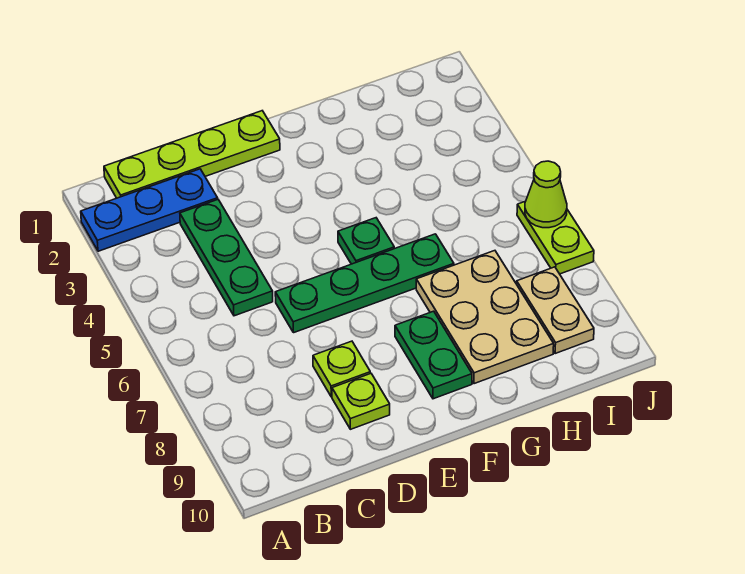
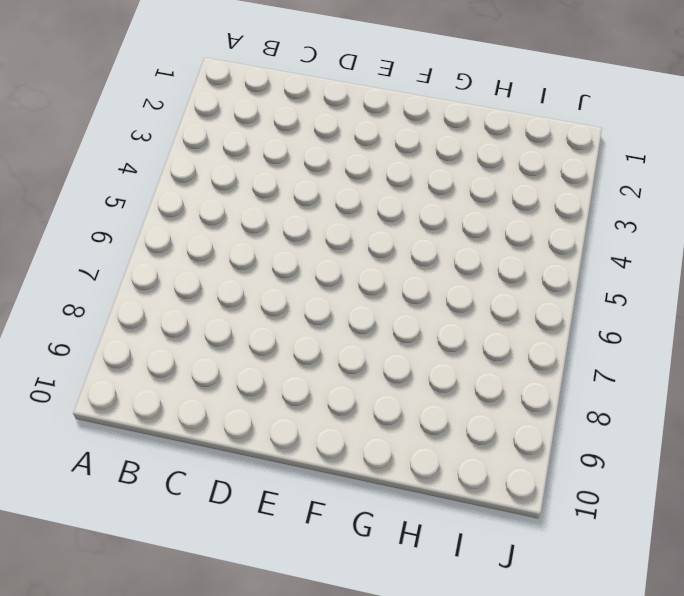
none -> blue 1x3 plate [81,169,218,251]
none -> lime 1x4 plate [104,111,280,198]
none -> green 1x3 plate [180,200,273,316]

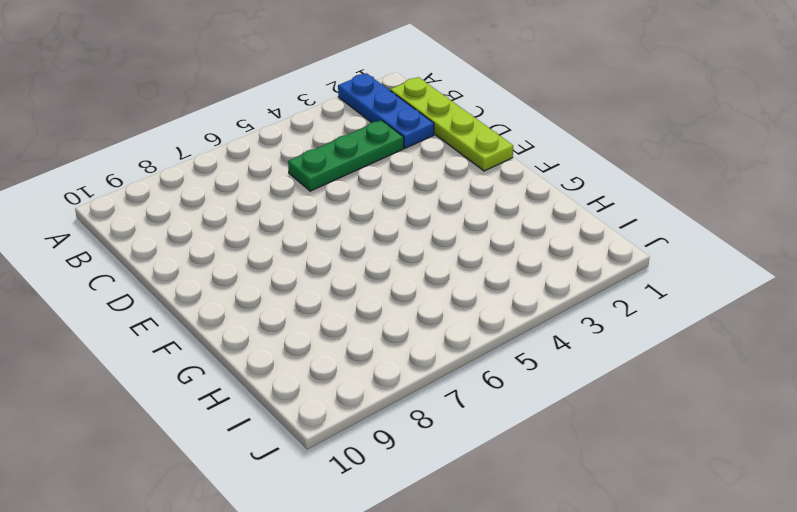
none -> green 1x4 plate [275,234,454,333]
none -> lime 1x1 plate [313,341,370,397]
none -> lime 1x1 plate [332,373,390,429]

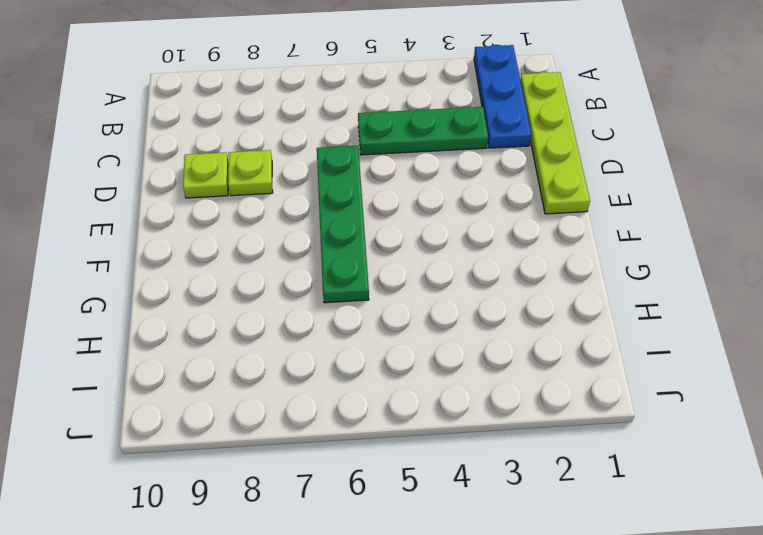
none -> green 1x1 plate [338,218,394,264]
none -> green 1x2 plate [395,311,472,399]
none -> tan 2x3 plate [416,251,554,384]

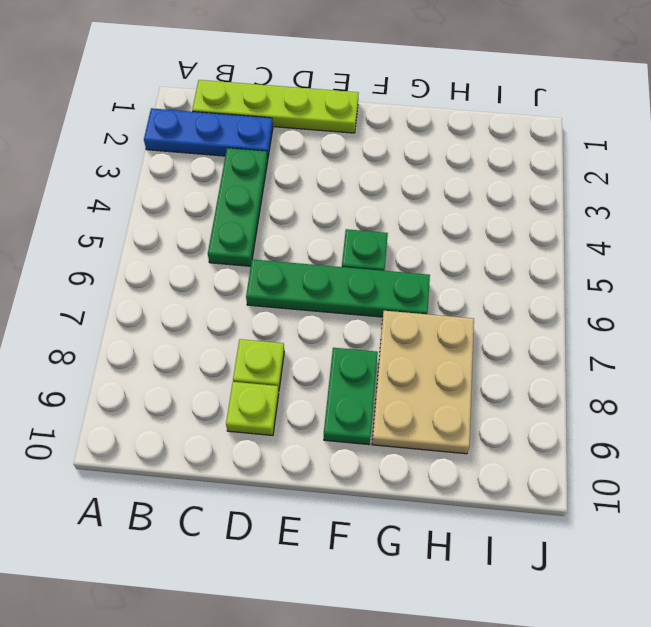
none -> tan 1x2 plate [517,267,594,354]
none -> lime 1x2 plate [517,202,594,274]
none -> lime 1x1 cone [525,161,567,228]

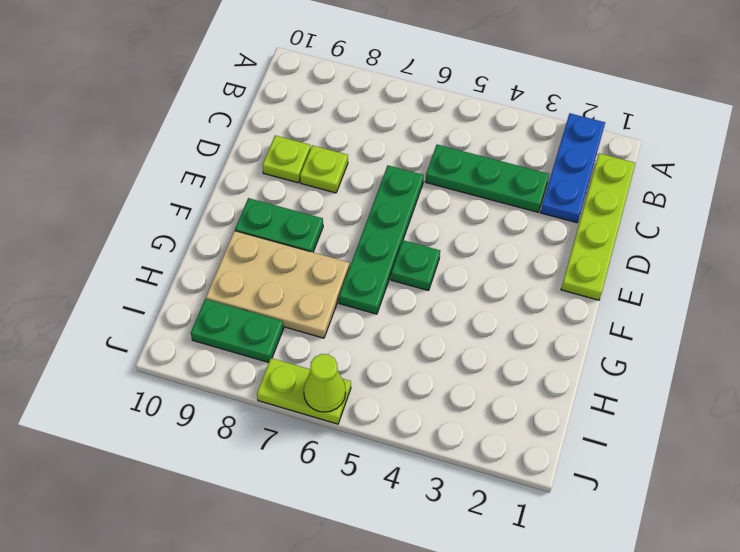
green 1x2 plate [191,299,284,362] -> tan 1x2 plate [517,267,594,354]

